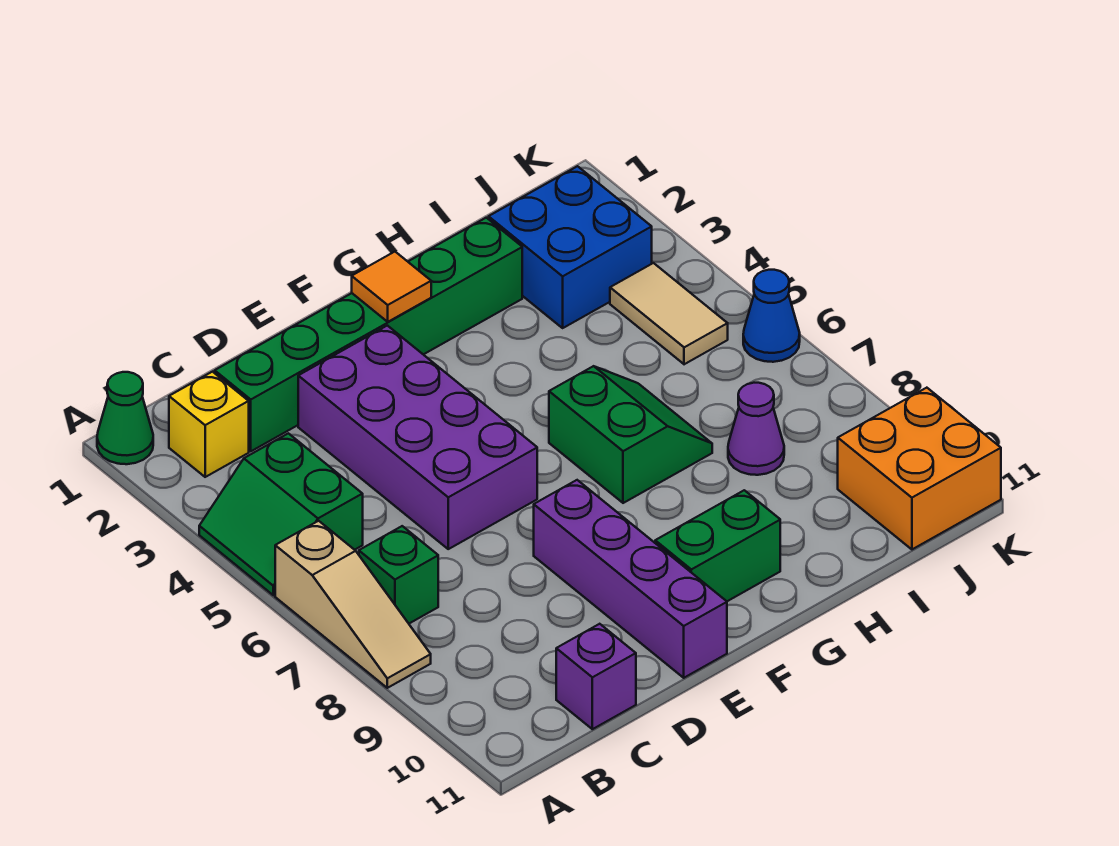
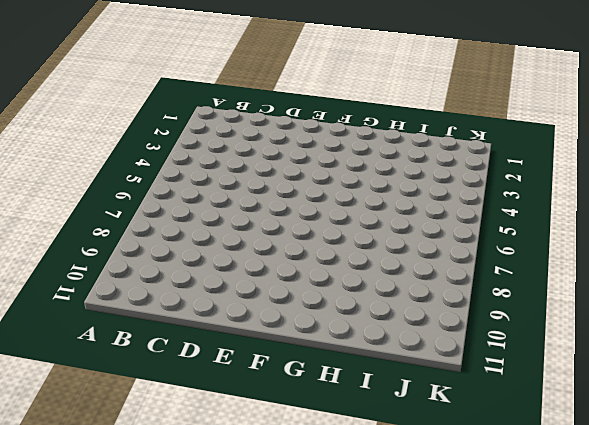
none -> green 1x1 cone [97,372,153,464]
none -> green 2x2 slope [199,433,363,595]
none -> tan 1x3 slope [275,521,431,688]

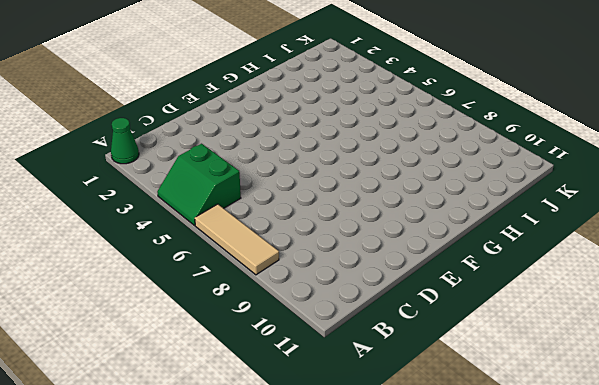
tan 1x3 tile [195,204,279,275] -> tan 1x3 slope [275,521,431,688]
none -> yellow 1x1 brick [169,372,249,477]
none -> green 1x1 brick [359,526,438,623]
none -> green 1x6 brick [215,218,522,451]

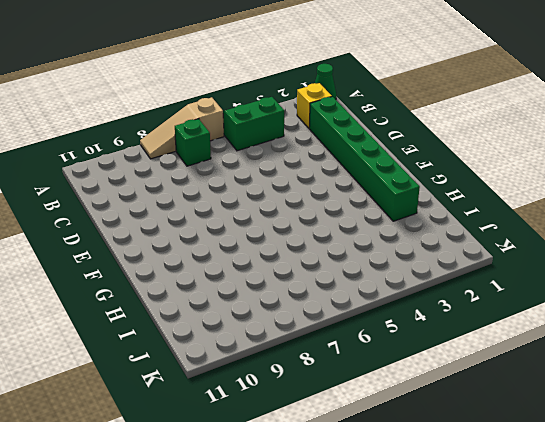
none -> purple 1x1 brick [556,624,636,729]
none -> purple 2x4 brick [298,326,537,549]
none -> purple 1x4 brick [534,480,727,678]

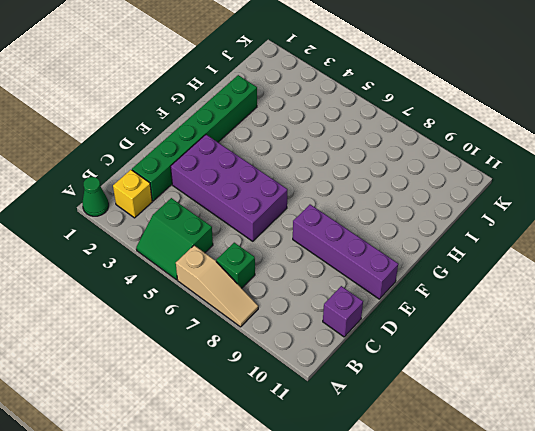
none -> green 1x2 brick [655,490,780,601]
none -> green 2x2 slope [549,366,712,503]
none -> blue 2x2 brick [489,166,652,328]

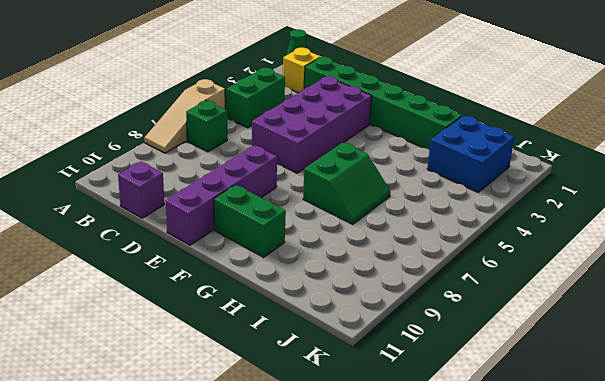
none -> purple 1x1 cone [728,383,784,475]
none -> tan 1x2 tile [610,263,728,364]
none -> orange 2x2 brick [838,388,1001,549]

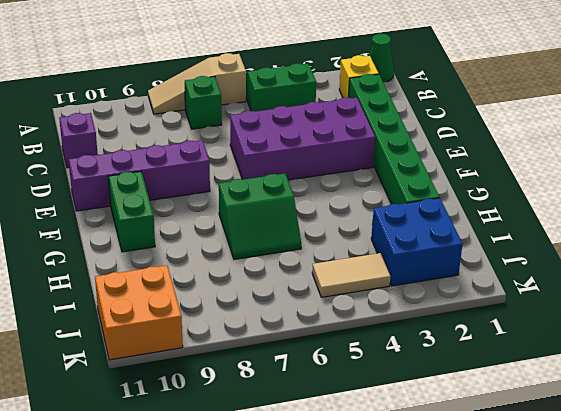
none -> purple 1x1 cone [728,383,784,475]
none -> blue 1x1 cone [743,270,800,362]
none -> orange 1x1 tile [352,252,431,322]

